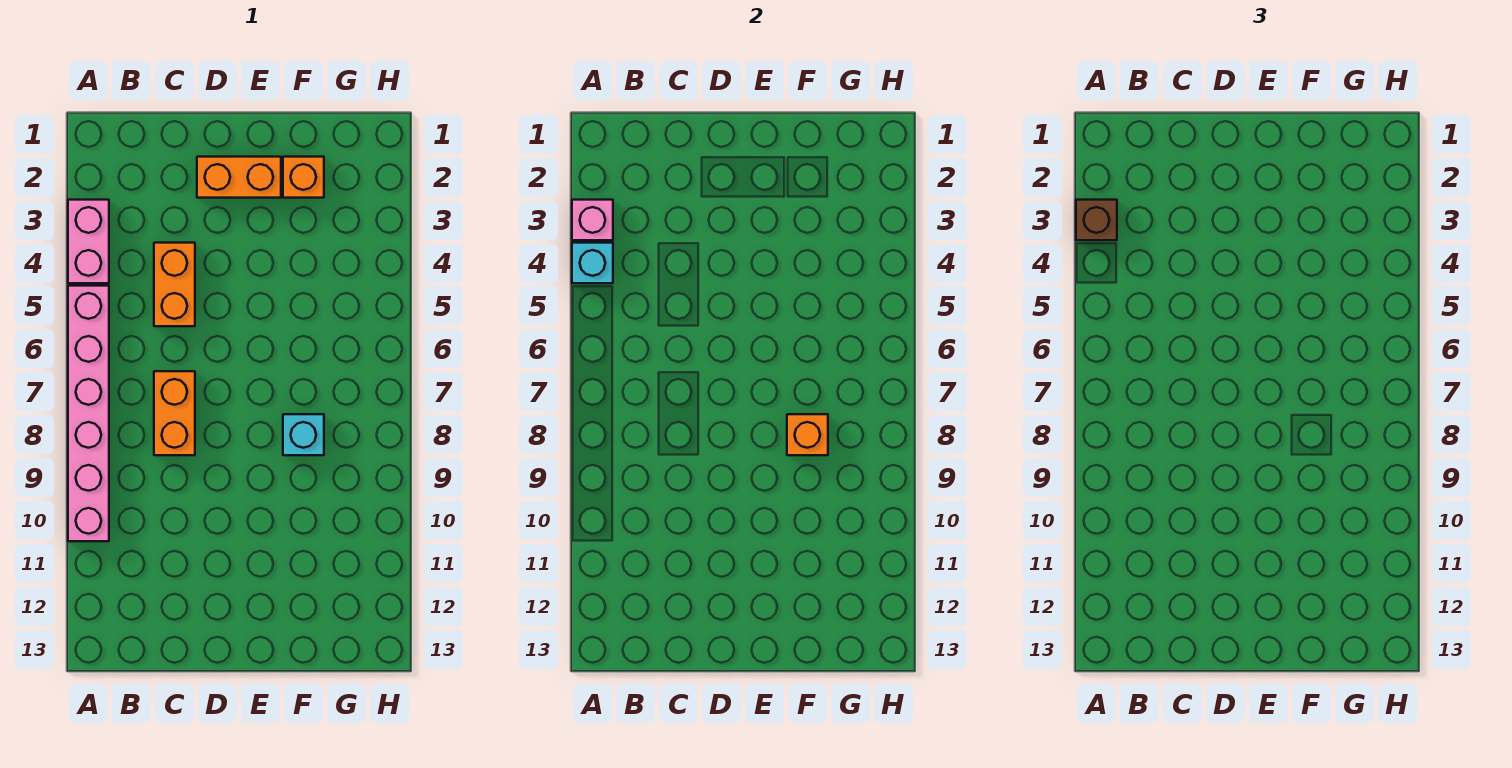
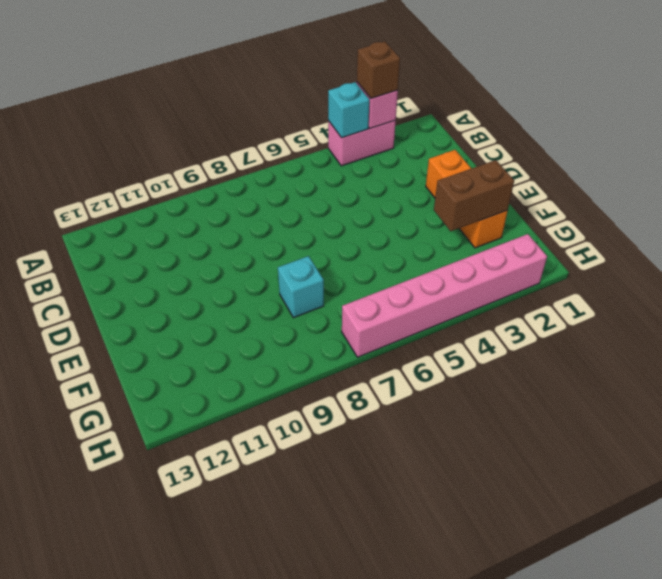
brown 1x2 brick [434,160,514,231] -> none
pink 1x6 brick [342,234,547,357] -> pink 1x6 brick moved to [68,286,109,541]
none -> orange 1x2 brick [154,243,195,326]
none -> orange 1x2 brick [154,371,195,455]

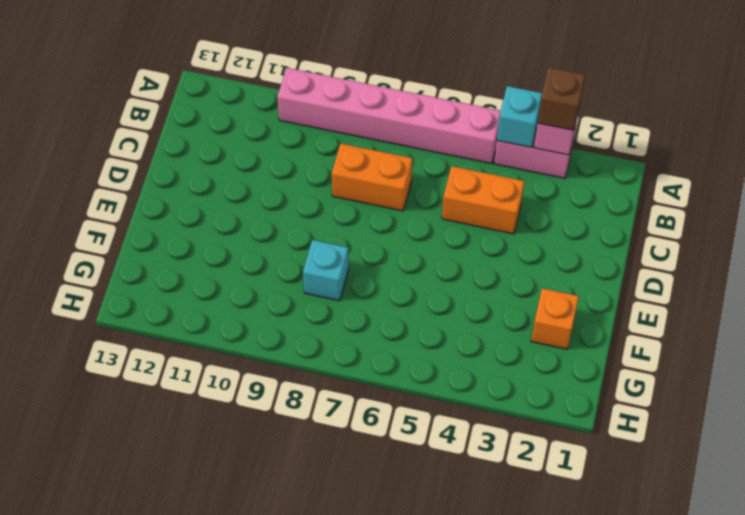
none -> orange 1x2 brick [197,157,281,198]
none -> orange 1x1 brick [787,414,828,455]

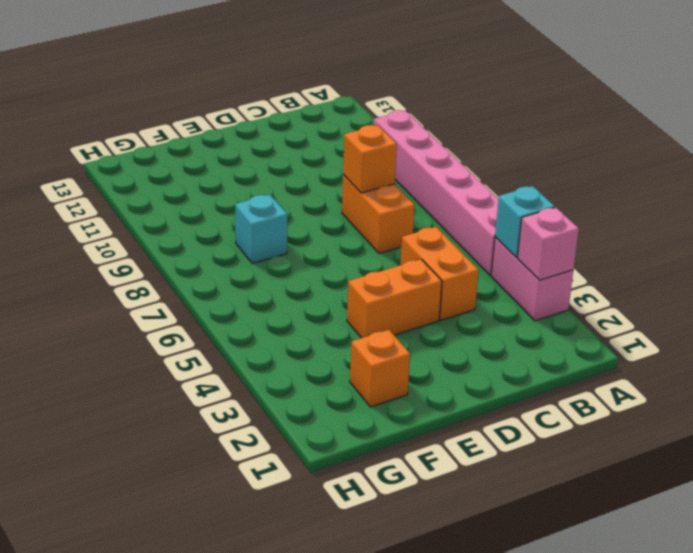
orange 1x1 brick [343,125,397,193] -> orange 1x1 brick moved to [787,414,828,455]
orange 1x2 brick [347,259,442,338] -> orange 1x2 brick moved to [197,157,281,198]
none -> brown 1x1 brick [1076,200,1117,240]

